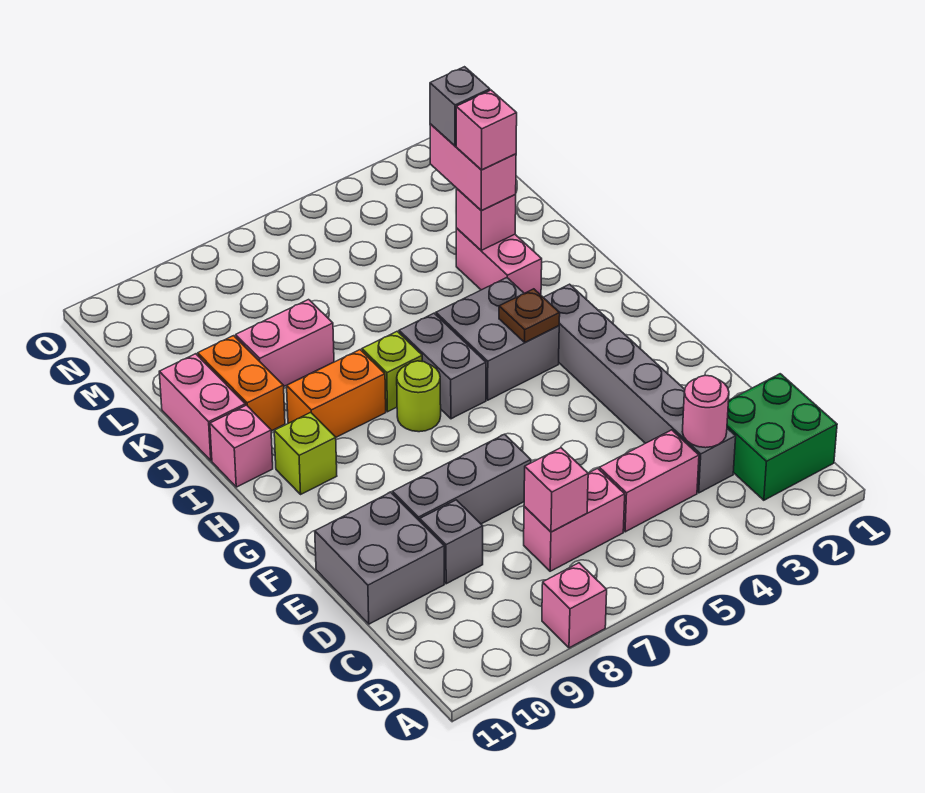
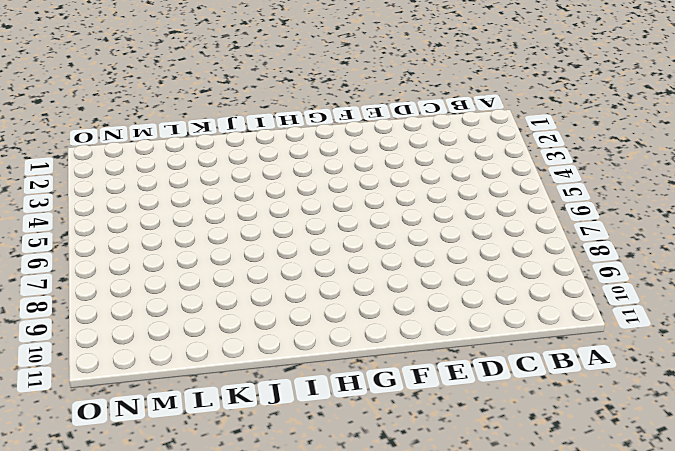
none -> pink 1x1 brick [542,563,607,648]
none -> green 2x2 brick [727,374,837,500]
none -> grey 1x6 brick [543,284,736,493]

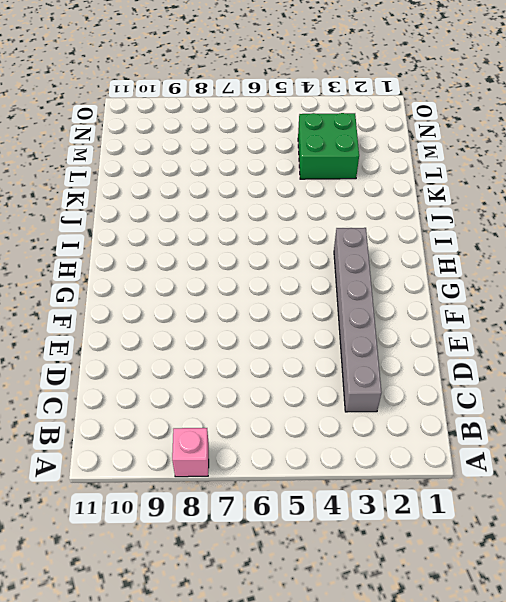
green 2x2 brick [298,113,359,179] -> green 2x2 brick moved to [727,374,837,500]
none -> pink 1x2 brick [599,430,699,532]
none -> pink 1x2 brick [524,468,625,571]
none -> grey 1x1 brick [420,500,483,584]

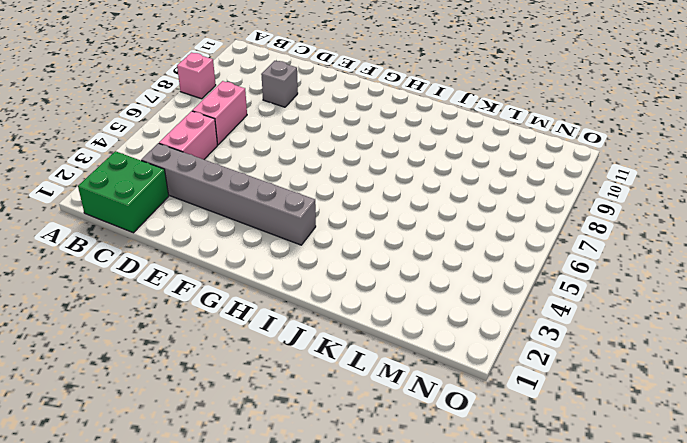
none -> grey 2x2 brick [315,492,444,624]
none -> grey 1x3 brick [392,434,531,524]
none -> grey 2x2 brick [436,278,559,400]

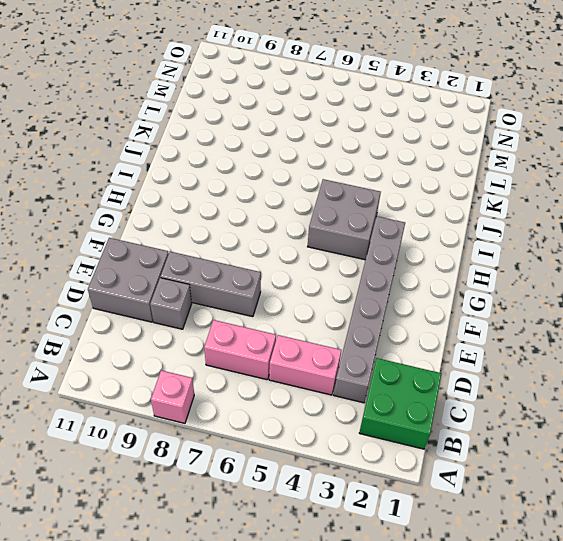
none -> grey 1x2 brick [399,313,486,419]
none -> lime 1x1 round brick [397,361,441,432]
none -> lime 1x1 brick [274,412,337,494]

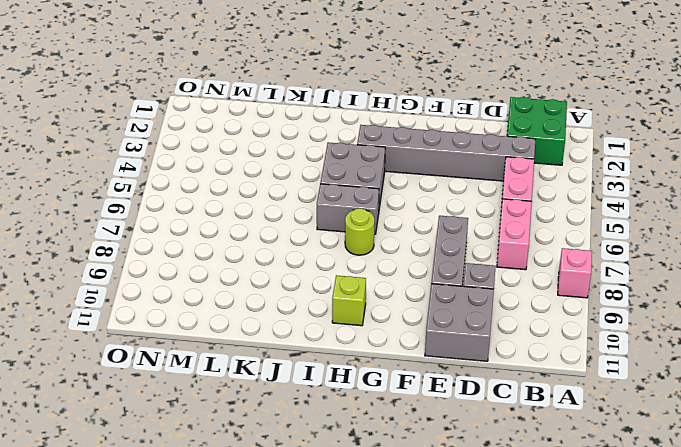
none -> lime 1x1 brick [362,331,422,412]
none -> orange 1x2 brick [287,350,386,437]
none -> pink 1x1 brick [210,405,273,487]

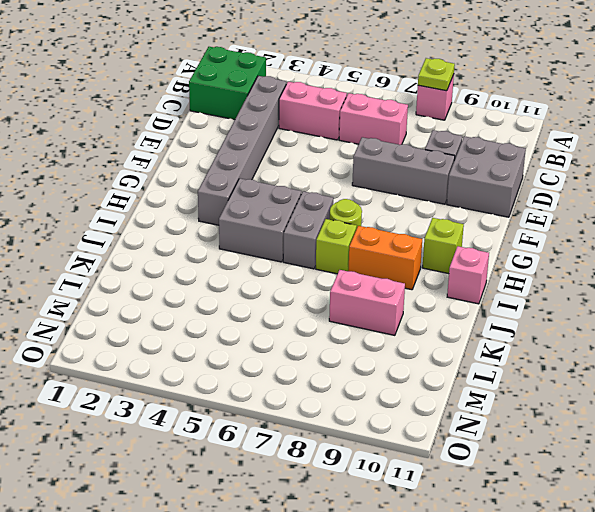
lime 1x1 plate [418,58,455,91] -> none
none -> pink 1x2 brick [456,228,542,295]
none -> orange 1x2 brick [198,336,285,431]
none -> pink 1x2 brick [159,354,245,461]

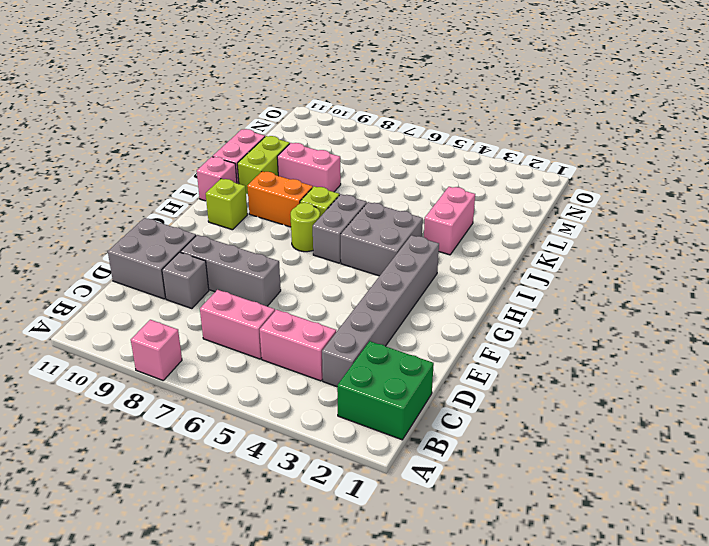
lime 1x2 brick [237,136,290,194] -> orange 1x2 brick [198,336,285,431]
none -> pink 1x1 round brick [682,375,729,448]
none -> pink 1x1 brick [524,448,588,532]
none -> brown 1x1 plate [499,289,560,342]

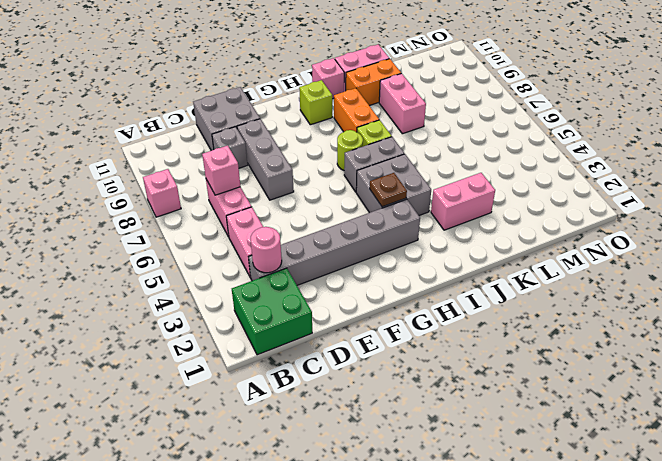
none -> pink 1x1 brick [456,189,516,250]
none -> pink 1x2 brick [430,124,516,210]
none -> pink 1x1 brick [456,90,517,170]

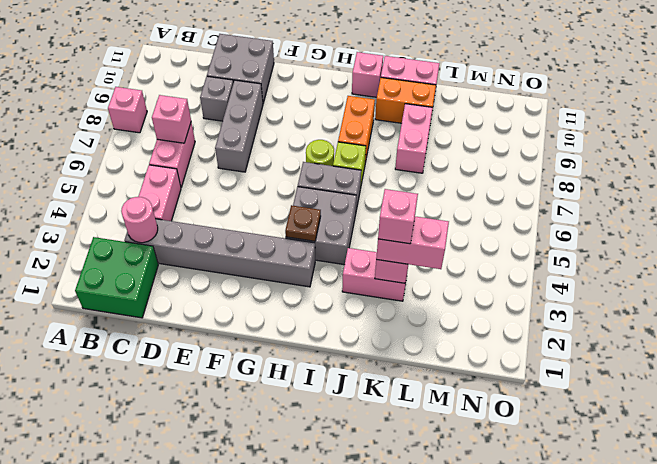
none -> lime 1x1 brick [274,412,337,494]
none -> grey 1x1 brick [430,67,490,146]

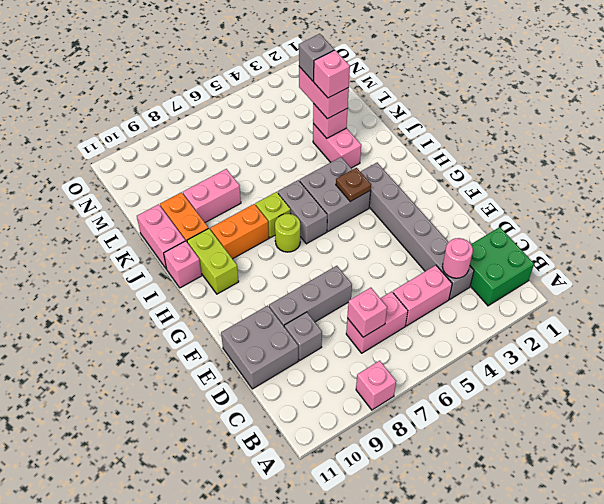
lime 1x2 brick [187,228,239,294] -> lime 1x1 brick [274,412,337,494]

